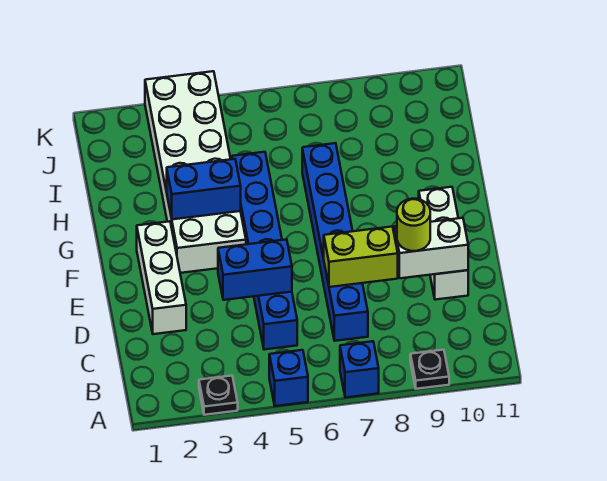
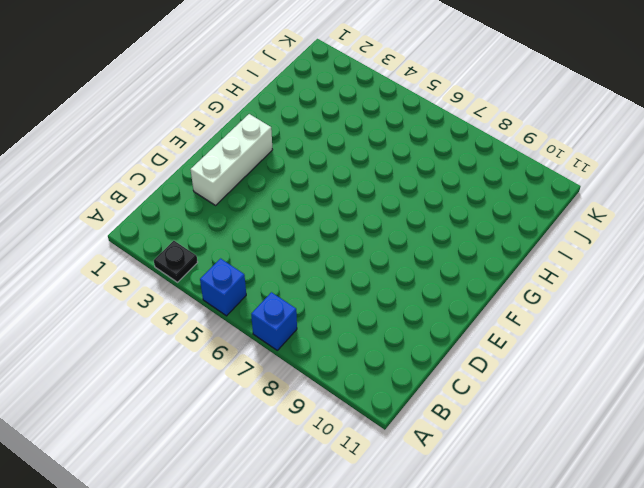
none -> black 1x1 plate [410,350,449,389]
none -> blue 1x6 brick [232,152,297,350]
none -> blue 1x6 brick [302,143,368,341]

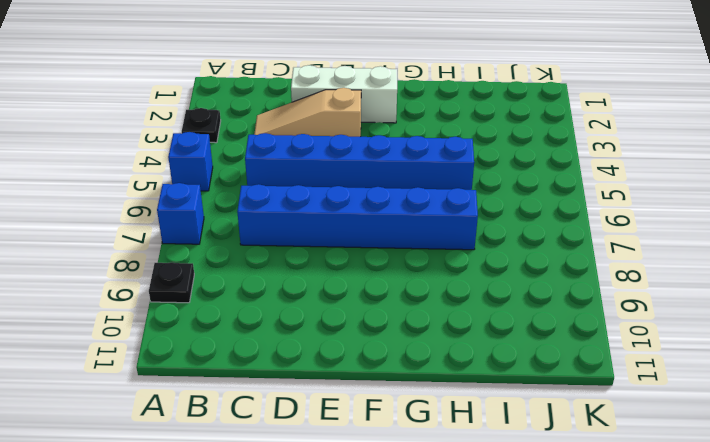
tan 1x3 slope [254,88,361,137] -> none
none -> white 1x3 brick [419,187,468,300]
none -> white 2x6 brick [145,71,246,273]
none -> blue 1x2 brick [218,239,292,300]

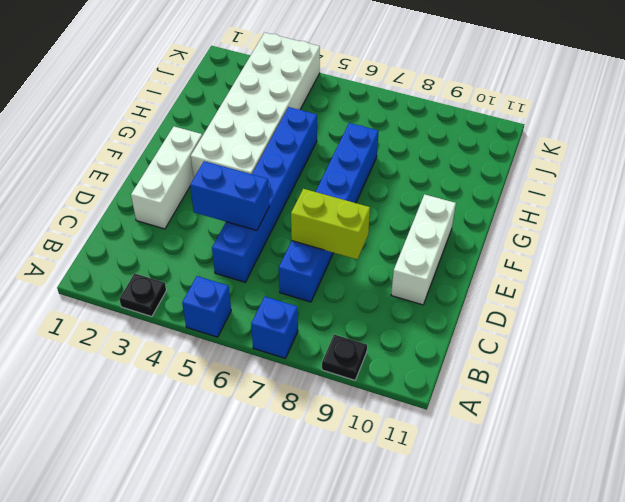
none -> white 1x2 brick [394,218,468,278]
none -> blue 1x2 brick [167,159,241,219]
none -> lime 1x1 round brick [397,199,430,251]

